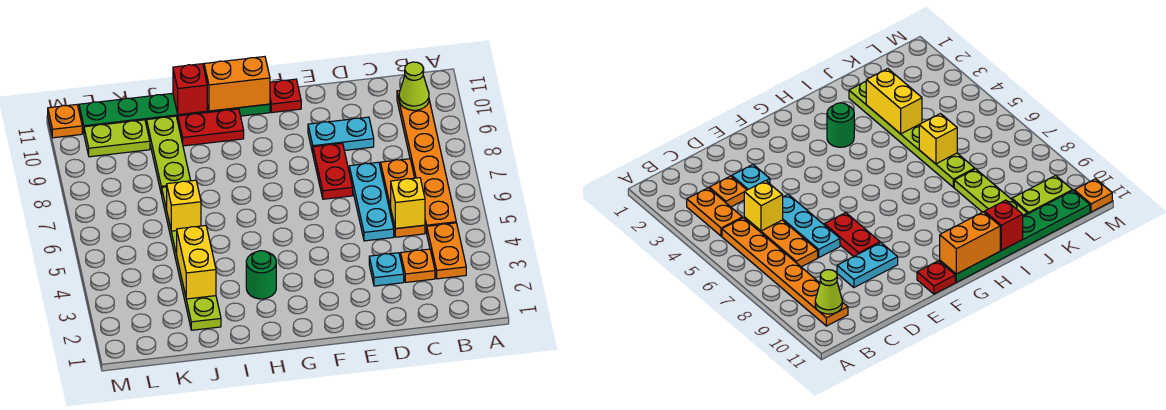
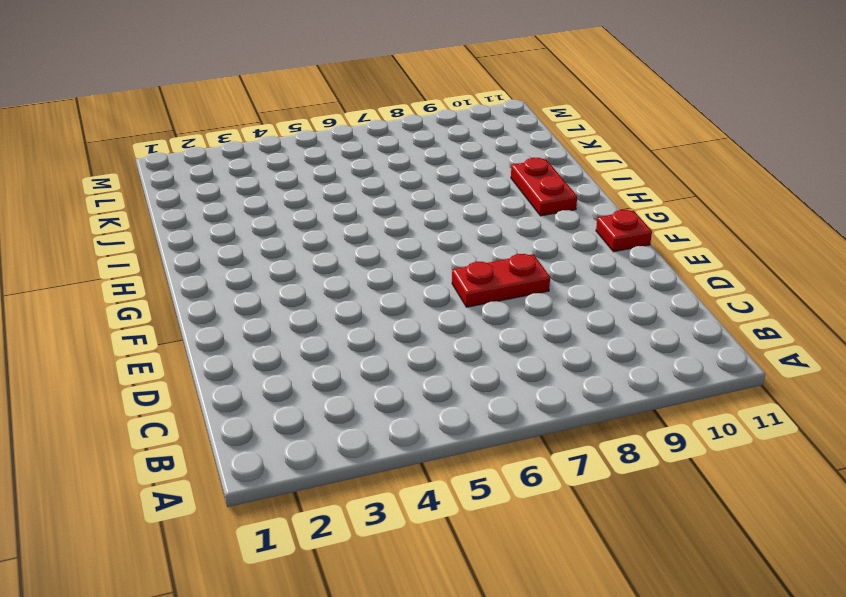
none -> orange 1x2 plate [427,223,466,279]
none -> orange 1x6 plate [397,90,456,233]
none -> orange 1x1 plate [401,249,435,282]

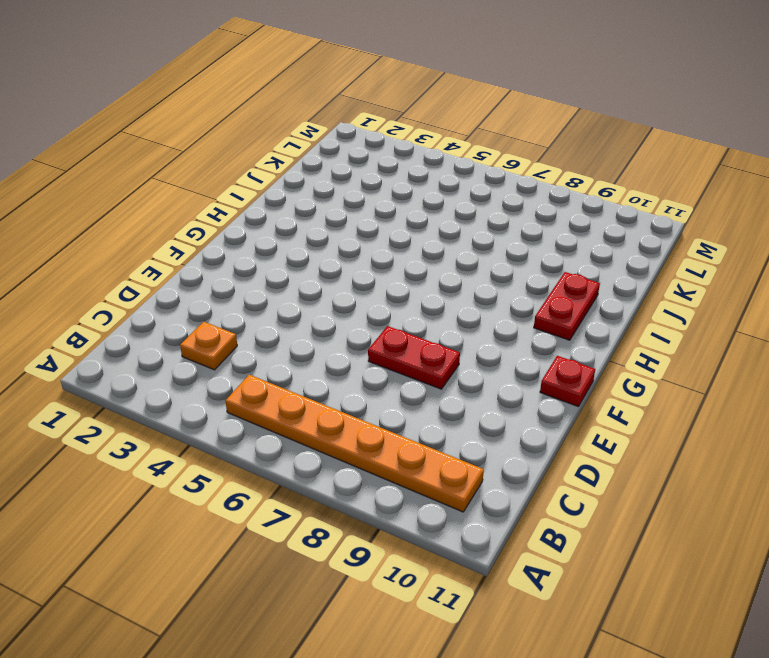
none -> orange 1x2 plate [427,223,466,279]
none -> orange 1x3 plate [381,159,425,237]
none -> cyan 1x1 plate [369,253,404,286]

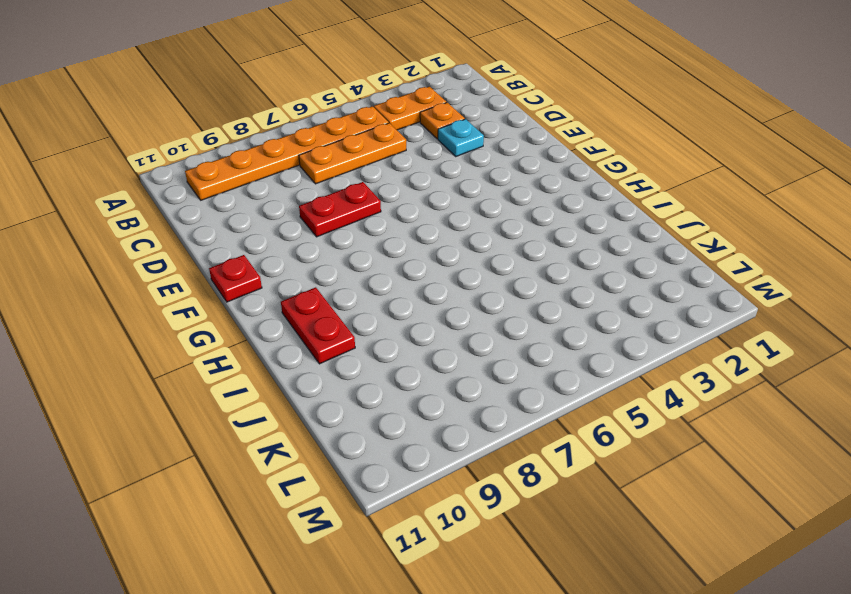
none -> cyan 1x3 plate [349,162,394,241]
none -> cyan 1x2 plate [308,117,374,153]
none -> green 1x6 plate [79,93,270,133]

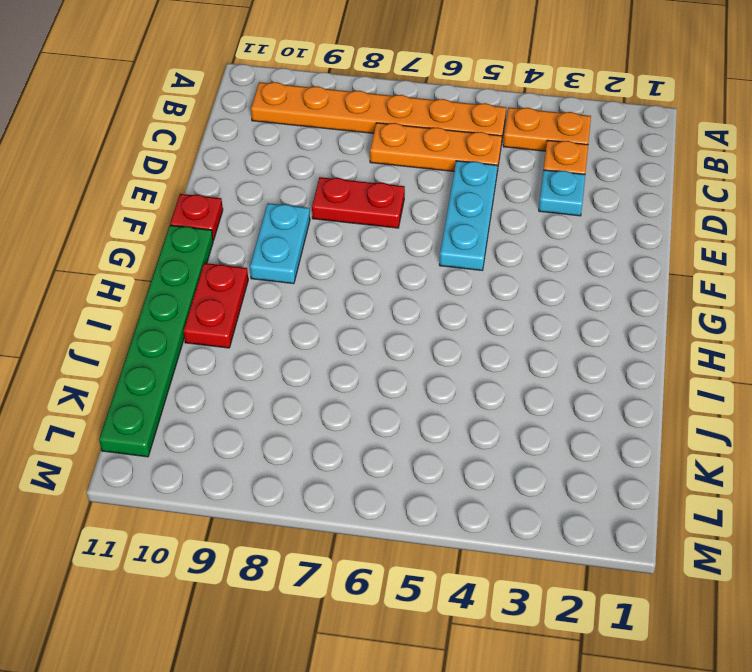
cyan 1x3 plate [439,161,498,270] -> cyan 1x3 plate turned to [349,162,394,241]
cyan 1x2 plate [250,203,310,284] -> cyan 1x2 plate moved to [308,117,374,153]
none -> green 1x1 round brick [246,251,276,299]
none -> lime 1x6 plate [162,187,221,330]
none -> lime 1x3 plate [147,116,191,194]

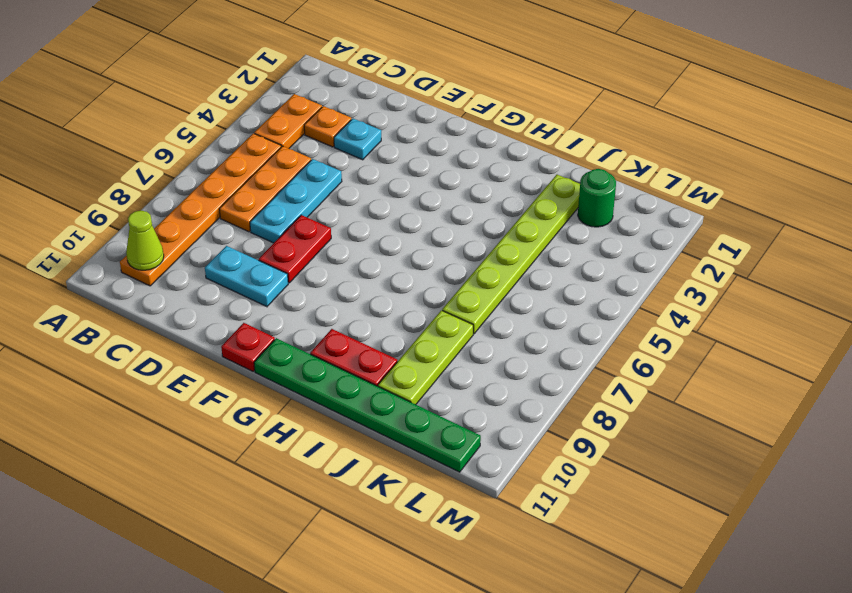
green 1x1 round brick [578,169,616,227] -> green 1x1 round brick moved to [246,251,276,299]
none -> lime 1x2 plate [84,120,150,157]
none -> orange 1x1 plate [48,105,82,138]
none -> yellow 1x1 brick [391,178,425,229]

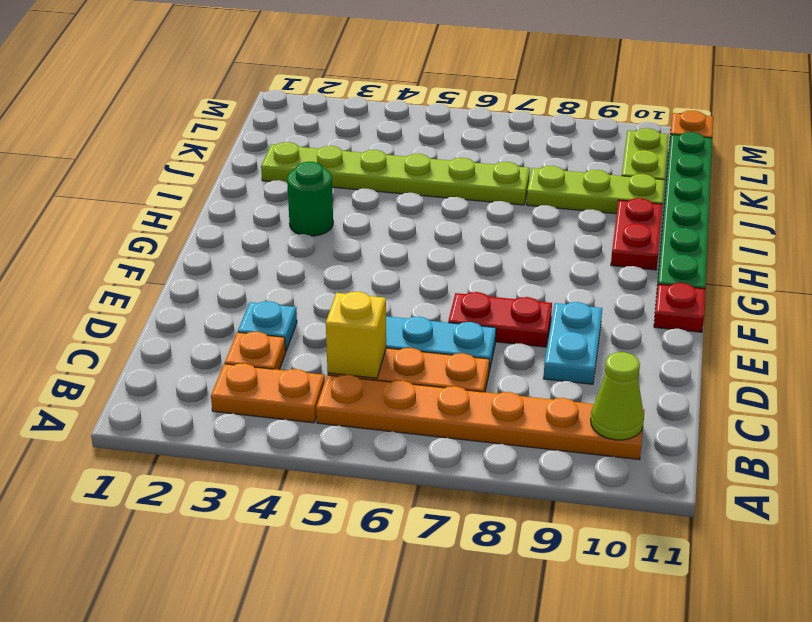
none -> orange 1x2 brick [204,57,270,111]
none -> red 1x1 brick [173,64,207,115]
none -> yellow 1x2 brick [177,226,216,299]

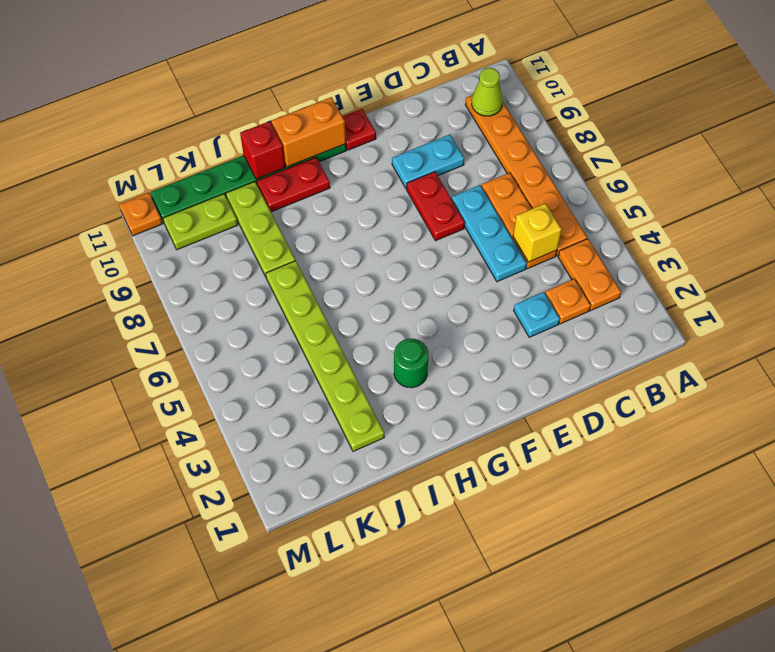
none -> yellow 1x2 brick [177,226,216,299]
none -> yellow 1x1 brick [167,180,201,231]

